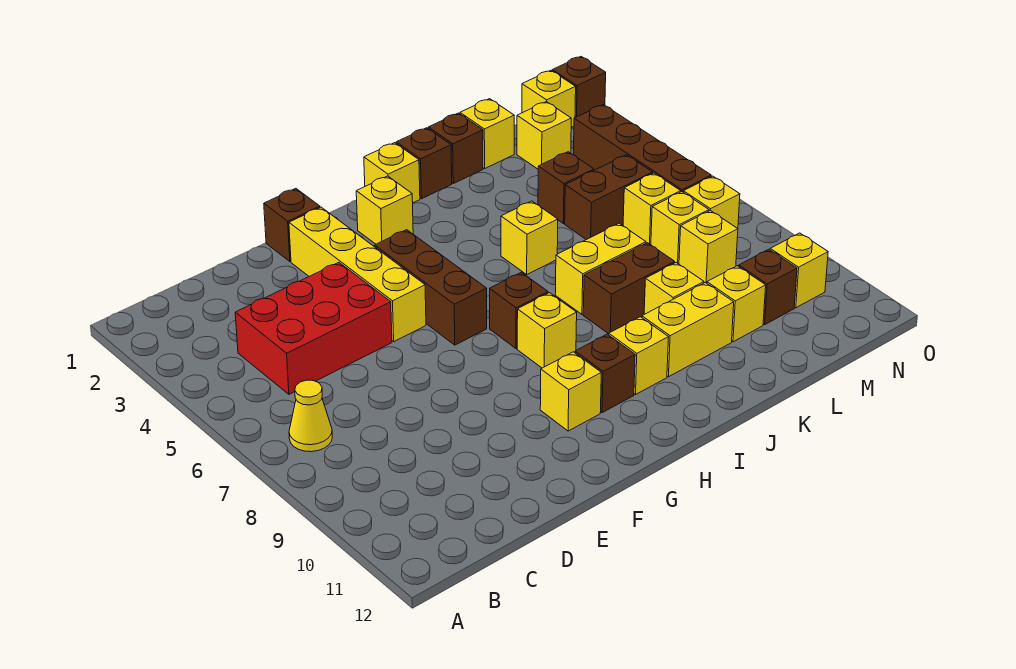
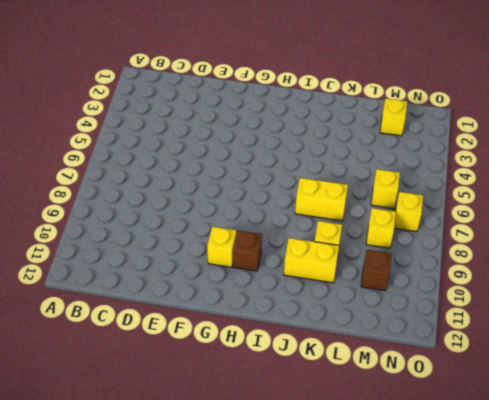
none -> yellow 1x1 cone [289,380,332,452]
none -> red 2x3 brick [235,262,392,394]
none -> brown 1x1 brick [264,189,320,261]
none -> yellow 1x4 brick [289,207,426,341]

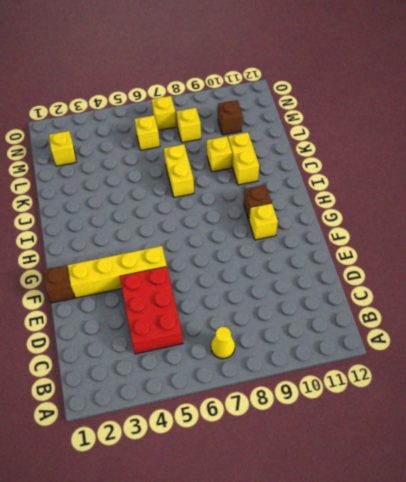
none -> brown 1x3 brick [375,230,487,345]
none -> yellow 1x1 brick [356,176,413,244]
none -> brown 1x1 brick [490,272,548,349]
none -> yellow 1x1 brick [517,293,577,368]

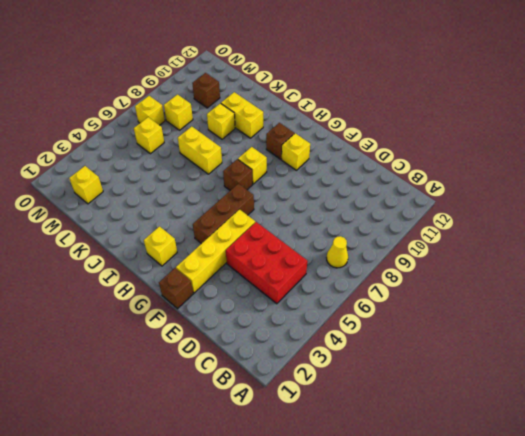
none -> yellow 1x1 brick [364,143,420,203]
none -> yellow 1x1 brick [609,317,669,395]
none -> brown 1x1 brick [396,128,452,199]
none -> yellow 1x1 brick [501,201,558,274]

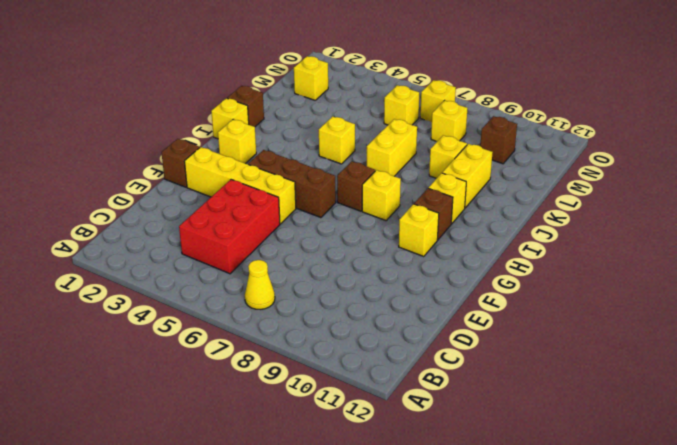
none -> brown 1x2 brick [583,243,675,334]
none -> brown 1x1 brick [428,113,483,183]
none -> yellow 1x1 brick [460,99,514,168]
none -> brown 1x1 brick [538,152,594,224]

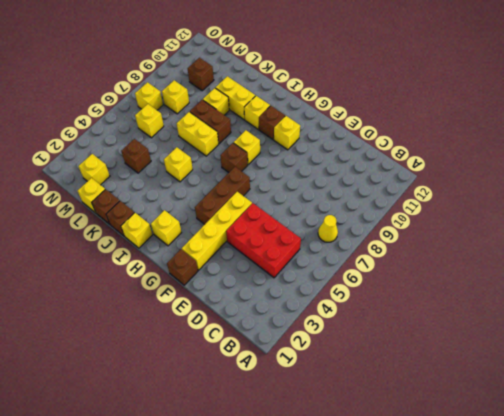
none -> brown 1x2 brick [565,155,653,240]
none -> yellow 1x1 brick [707,266,766,342]
none -> yellow 1x1 brick [651,192,709,264]
none -> yellow 1x1 brick [522,70,576,127]

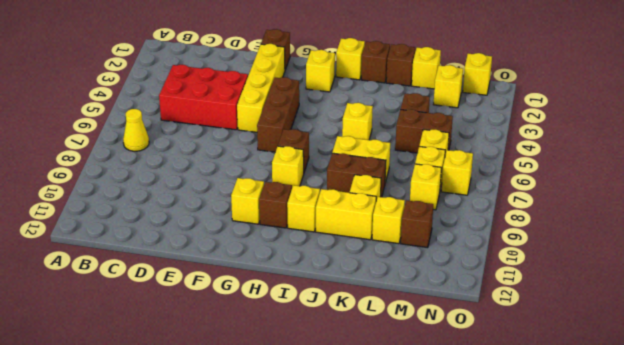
none -> brown 1x4 brick [574,105,711,192]
none -> yellow 1x1 brick [770,233,828,308]
none -> brown 1x1 brick [552,57,606,118]

